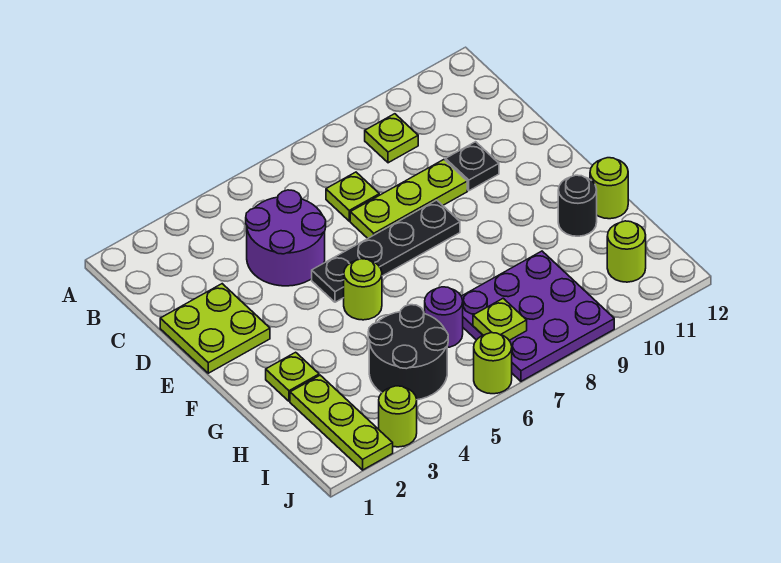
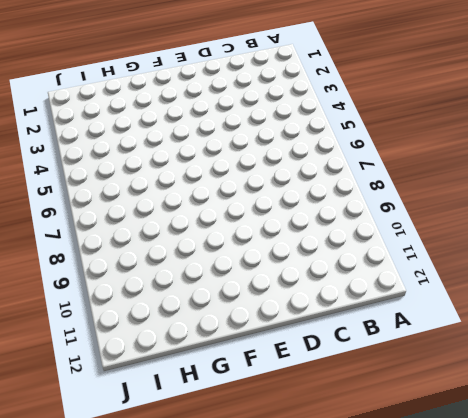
none -> lime 1x1 plate [365,114,418,163]
none -> purple 2x2 round brick [246,190,326,286]
none -> lime 1x1 plate [326,172,379,221]

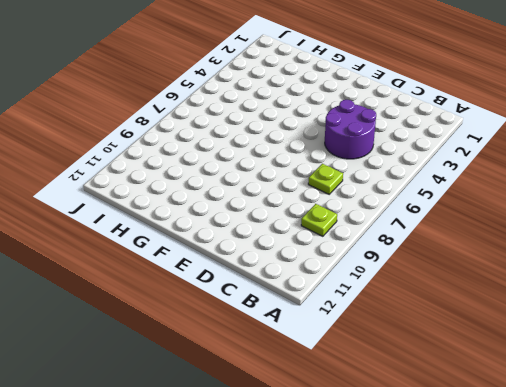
none -> lime 2x2 plate [160,284,270,373]
none -> lime 1x3 plate [350,160,467,238]
none -> black 1x1 plate [445,142,499,191]

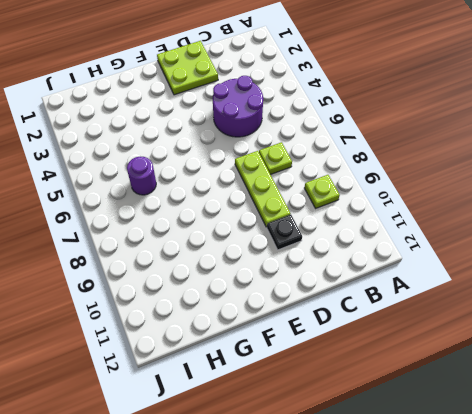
none -> black 1x4 plate [312,200,460,302]
none -> lime 1x1 round brick [344,259,382,320]
none -> lime 1x1 plate [266,352,319,401]

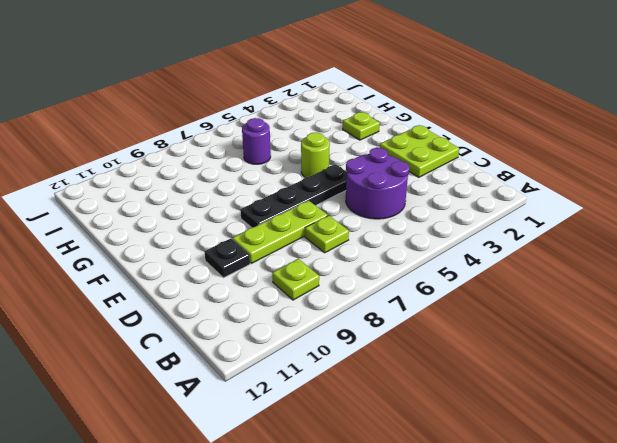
none -> black 1x1 round brick [558,175,597,236]
none -> lime 1x1 round brick [590,158,628,219]
none -> lime 1x3 plate [290,375,393,470]

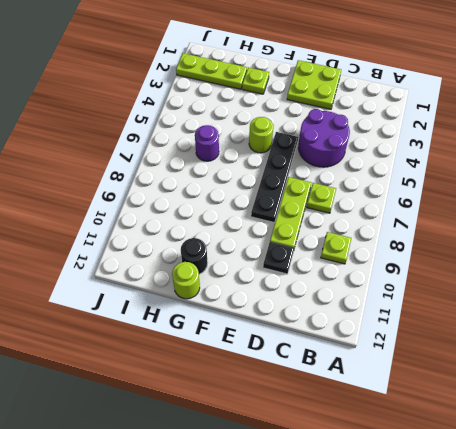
none -> black 2x2 round brick [368,305,448,400]
none -> purple 3x3 plate [461,251,614,381]
none -> lime 1x1 round brick [607,221,646,282]

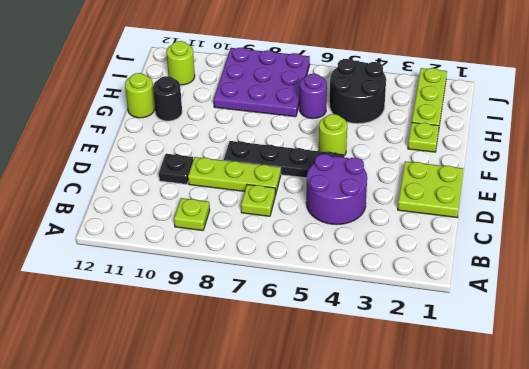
none -> lime 1x1 round brick [379,386,417,447]
none -> lime 1x1 round brick [474,333,512,394]
none -> lime 1x1 plate [473,298,527,340]

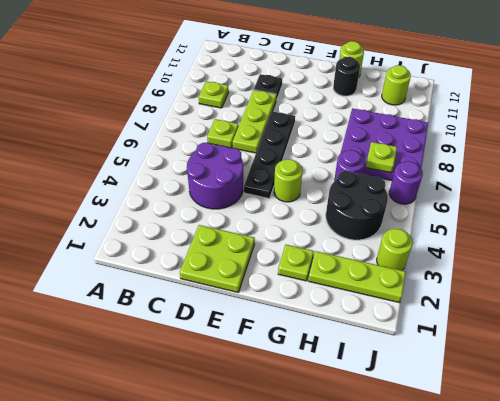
purple 1x1 round brick [389,161,423,204] -> lime 1x1 round brick [474,333,512,394]

